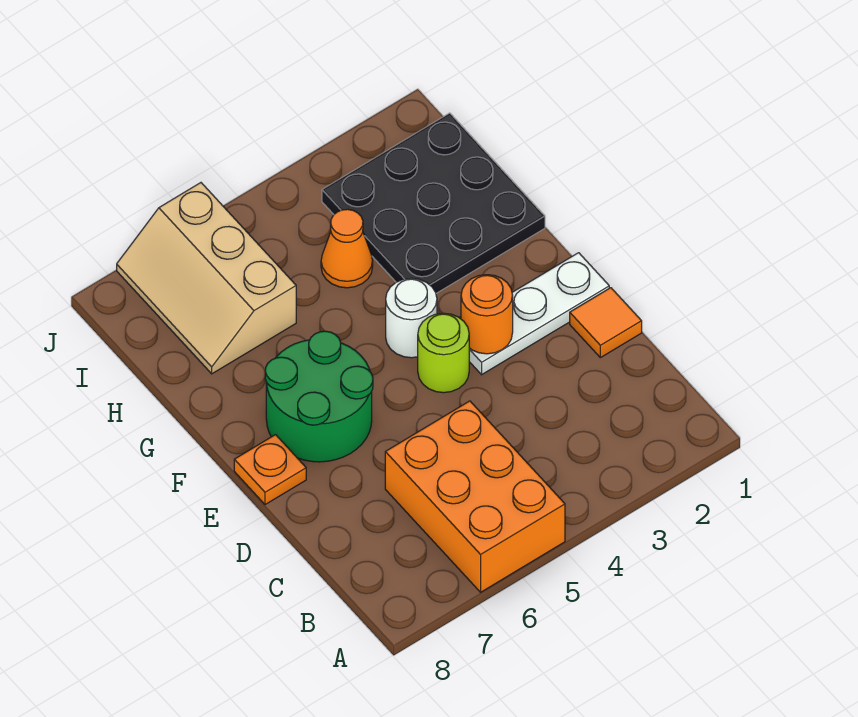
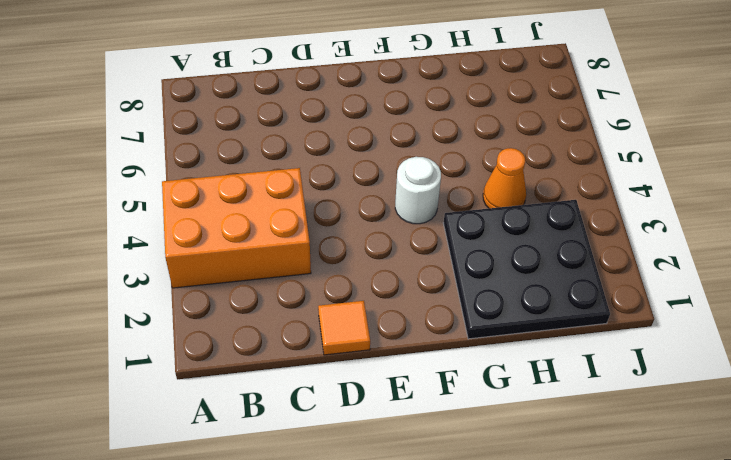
orange 2x3 brick [162,168,311,288] -> orange 2x3 brick moved to [385,401,565,592]
none -> white 1x3 plate [469,253,609,375]
none -> lime 1x1 round brick [418,313,469,393]

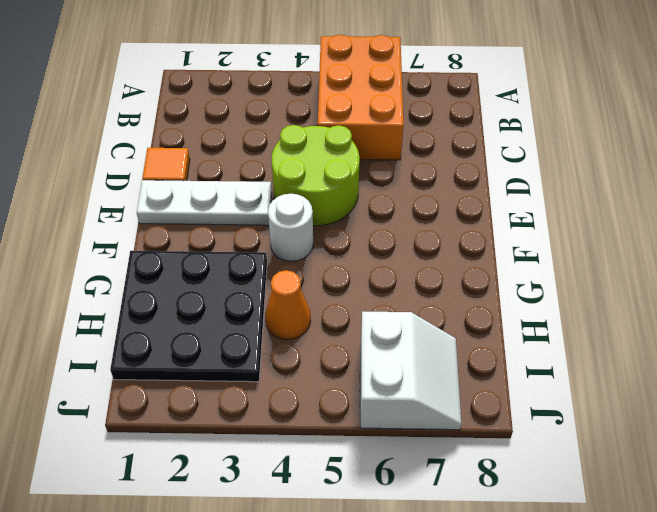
lime 2x2 round brick [272,125,360,226] -> lime 1x1 round brick [418,313,469,393]
white 2x2 slope [361,311,461,430] -> tan 2x3 slope [117,183,296,374]
none -> green 2x2 round brick [265,331,373,462]
none -> orange 1x1 plate [234,435,306,505]

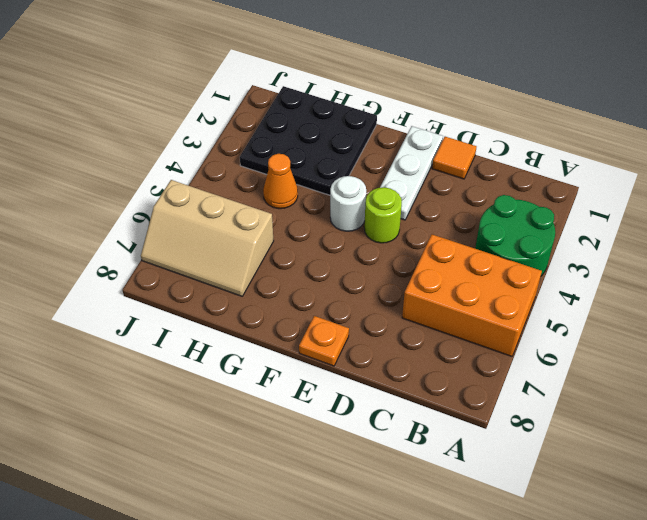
green 2x2 round brick [475,195,555,276] -> green 2x2 round brick moved to [265,331,373,462]
none -> orange 1x1 round brick [461,275,513,354]

